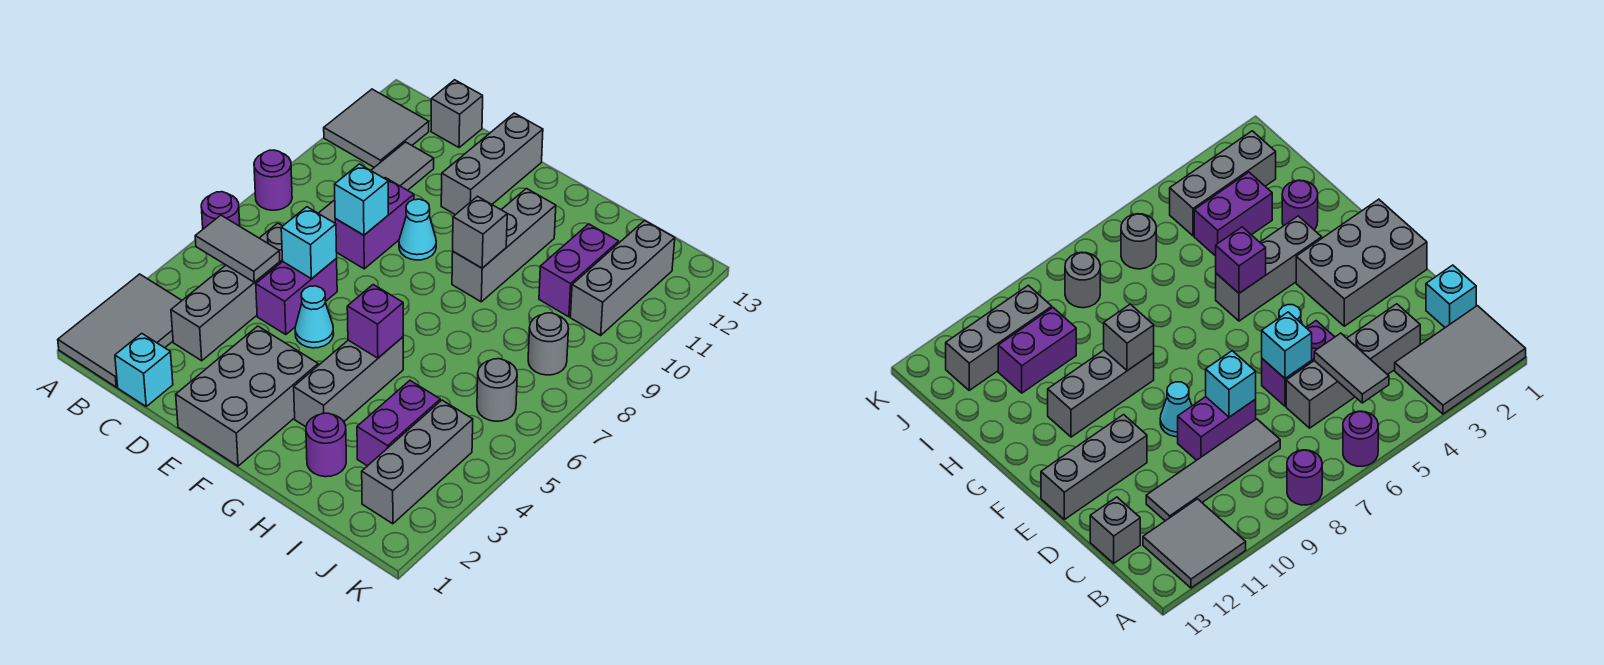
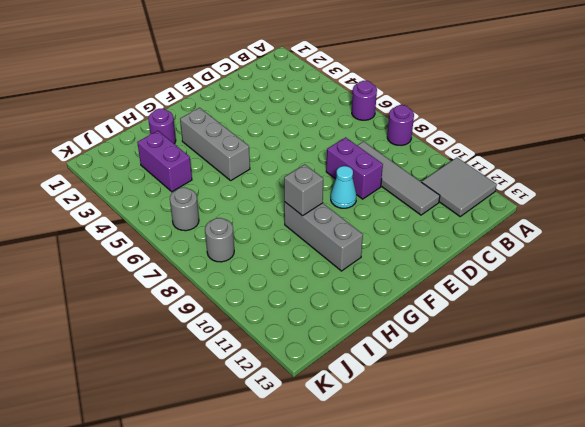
none -> grey 2x3 tile [58,274,182,387]
none -> cyan 1x1 brick [115,333,173,406]
none -> grey 1x4 brick [171,223,283,361]

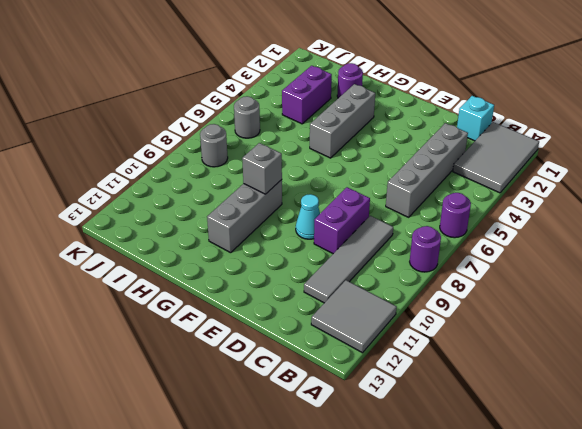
none -> grey 1x1 brick [431,80,483,148]
none -> purple 1x2 brick [256,259,337,335]
none -> grey 2x3 brick [176,326,318,466]

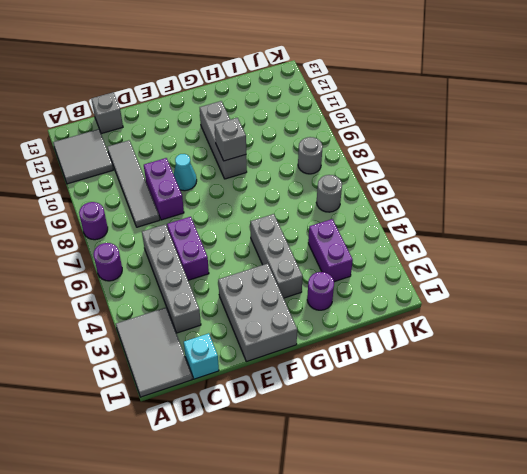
none -> cyan 1x1 cone [295,286,334,348]
none -> grey 1x3 brick [441,113,543,215]
none -> purple 1x2 brick [539,224,619,317]

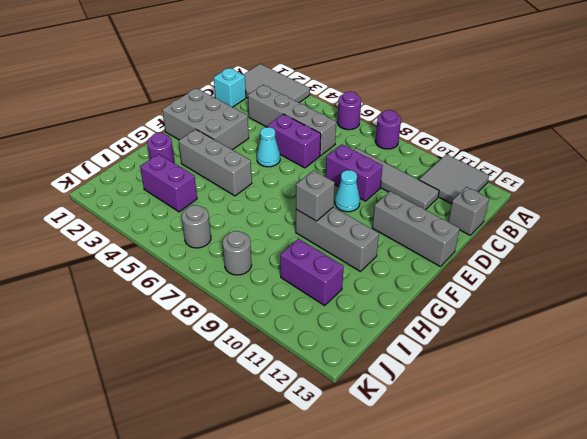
none -> grey 1x3 brick [362,400,473,524]
none -> grey 1x3 brick [570,221,675,335]
none -> grey 1x2 tile [195,215,280,282]

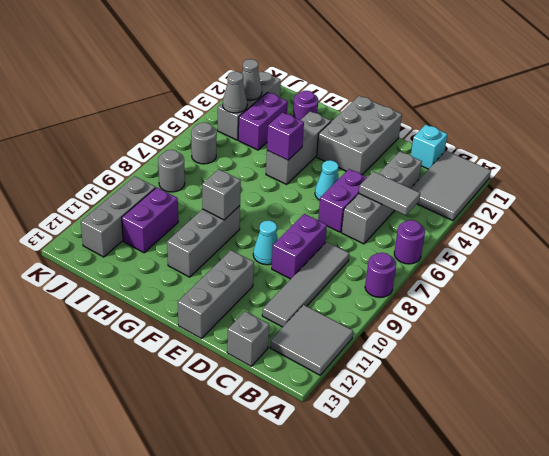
grey 1x1 cone [242,59,262,100] -> none
grey 1x1 cone [223,71,247,113] -> none
none -> cyan 1x1 brick [281,207,337,279]
none -> cyan 1x1 brick [335,164,388,235]

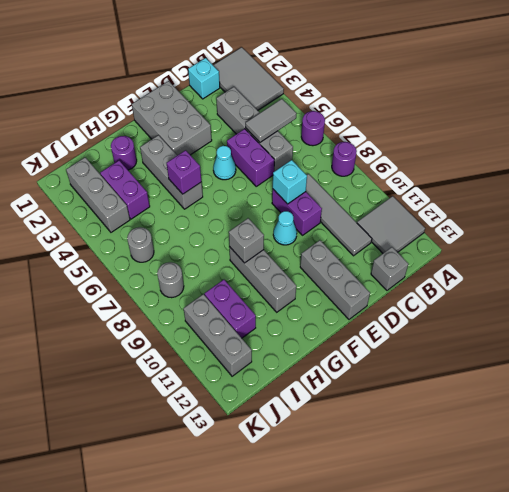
none -> cyan 1x1 brick [281,207,337,279]

